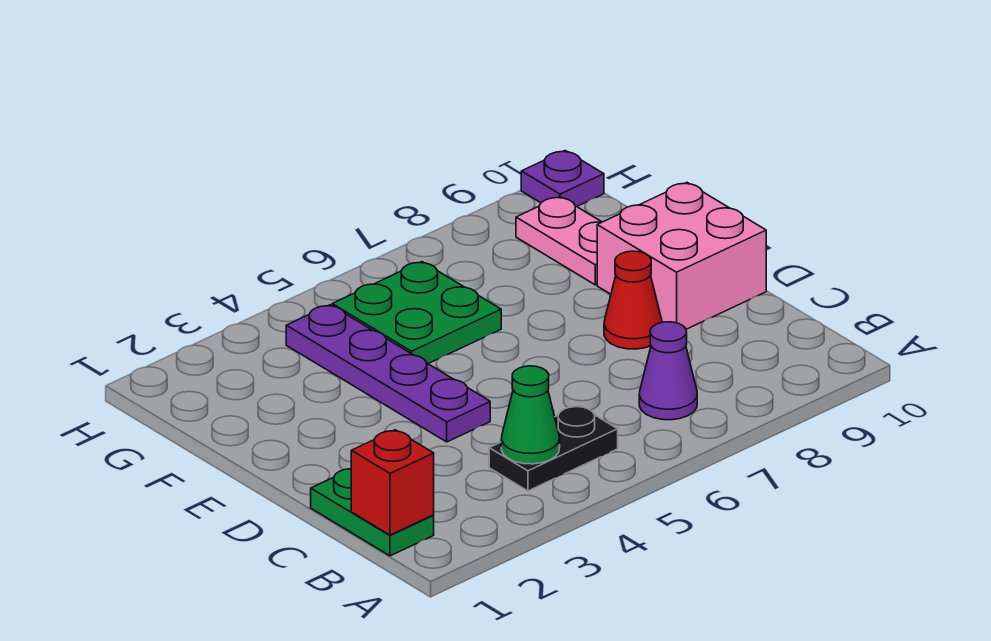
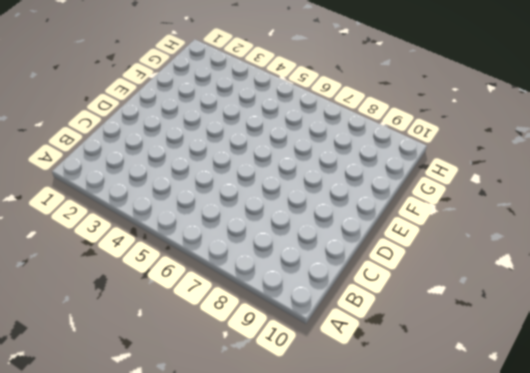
none -> green 1x2 plate [311,469,434,556]
none -> black 1x2 plate [489,406,618,491]

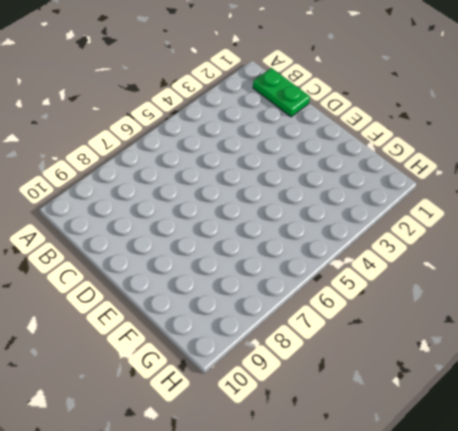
none -> black 1x2 plate [489,406,618,491]
none -> purple 1x1 cone [639,322,697,420]

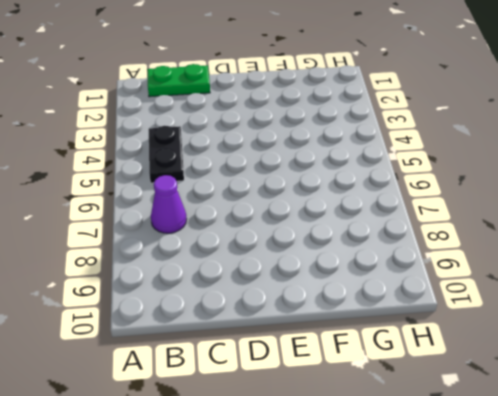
none -> purple 1x4 plate [286,305,490,442]
none -> red 1x1 cone [604,251,662,349]

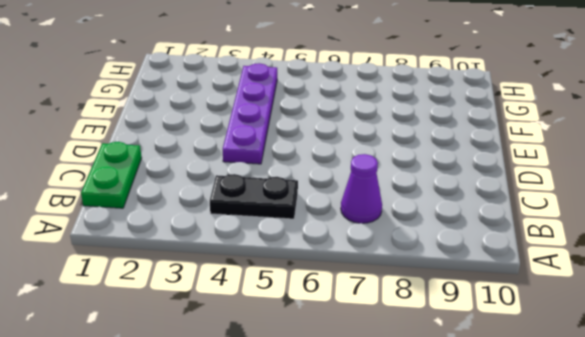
none -> red 1x1 cone [604,251,662,349]
none -> pink 2x2 brick [597,183,766,329]

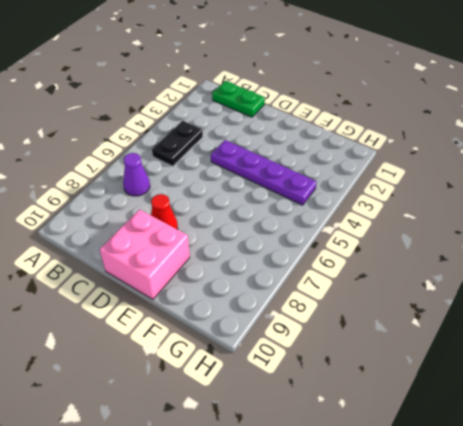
none -> green 2x2 plate [332,262,501,364]
none -> pink 1x2 plate [516,197,601,285]

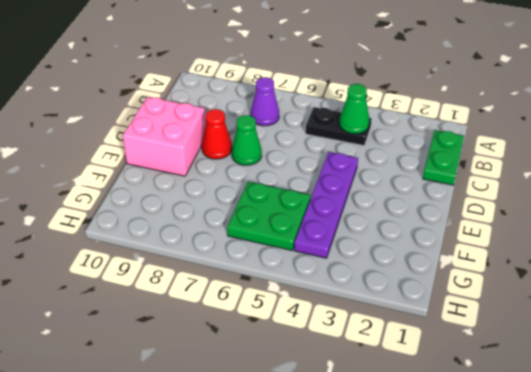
green 1x1 cone [232,115,262,165] -> none
none -> pink 1x2 plate [516,197,601,285]
none -> purple 1x1 plate [521,151,604,207]

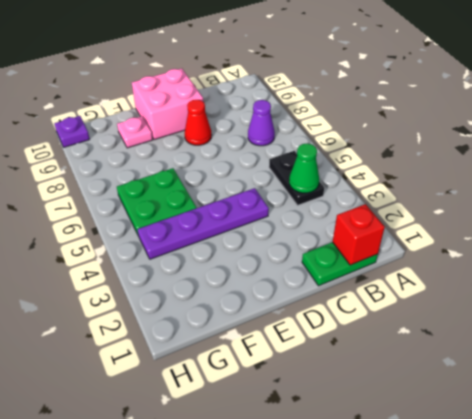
pink 1x1 plate [117,116,153,148] -> pink 1x2 plate [516,197,601,285]

